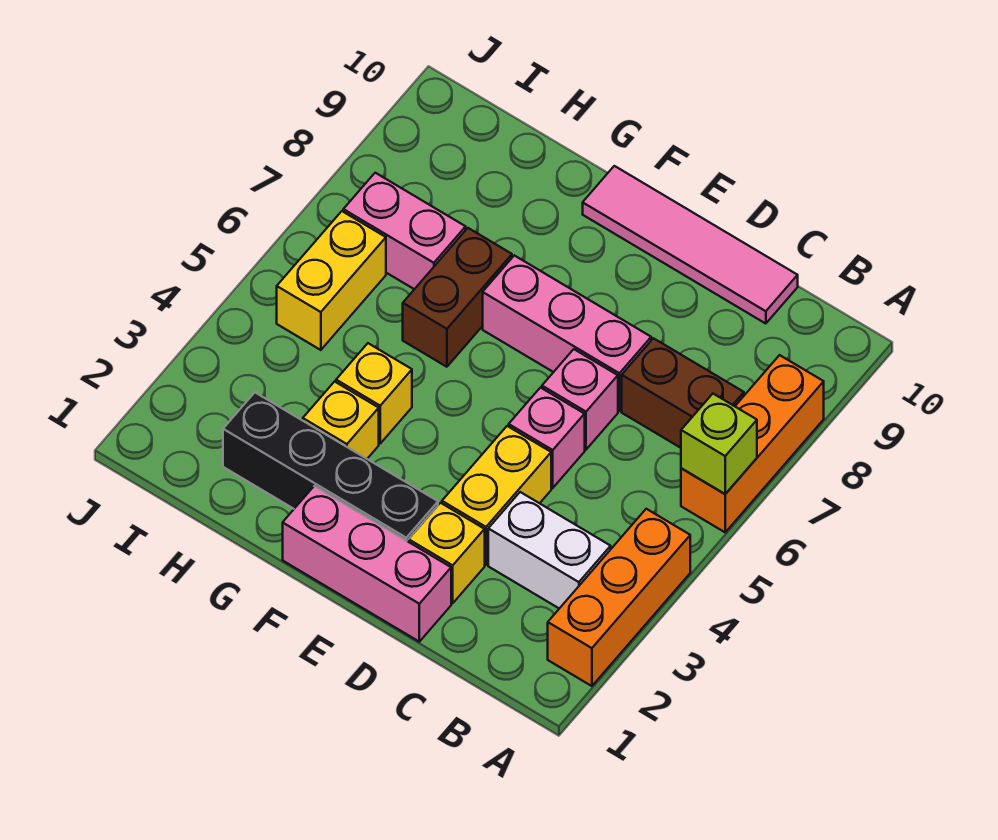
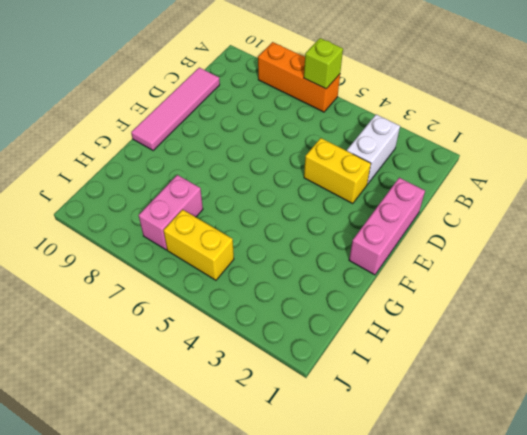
none -> orange 1x3 brick [548,509,690,686]
none -> brown 1x2 brick [622,338,744,448]
none -> yellow 1x1 brick [409,503,485,603]

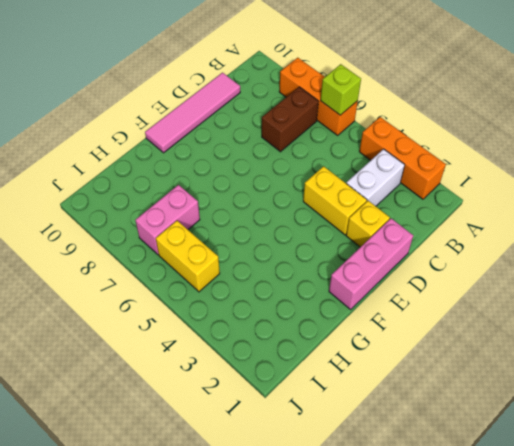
none -> pink 1x1 brick [509,388,585,488]
none -> pink 1x1 brick [542,349,618,449]
none -> pink 1x3 brick [483,255,651,411]

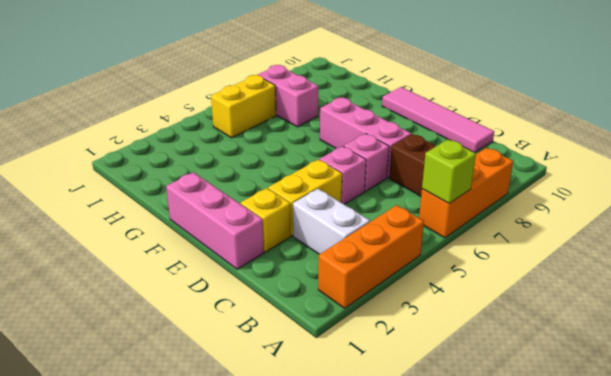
none -> black 1x4 brick [223,393,438,542]
none -> yellow 1x1 brick [303,382,379,459]
none -> yellow 1x1 brick [336,343,412,443]

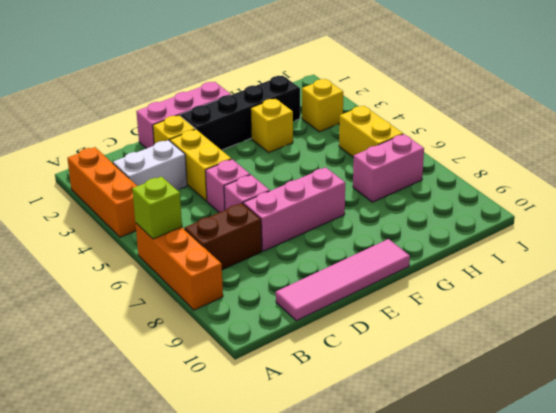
yellow 1x1 brick [302,79,343,132] -> yellow 1x1 brick moved to [336,343,412,443]
none -> brown 1x2 brick [403,228,512,367]

